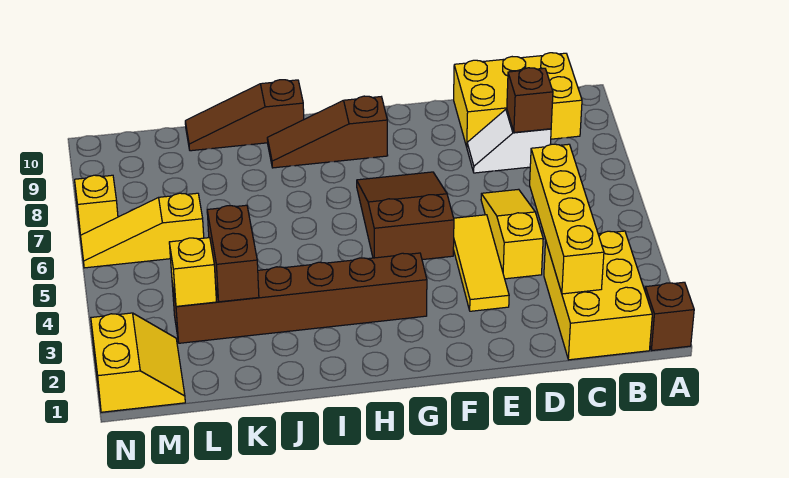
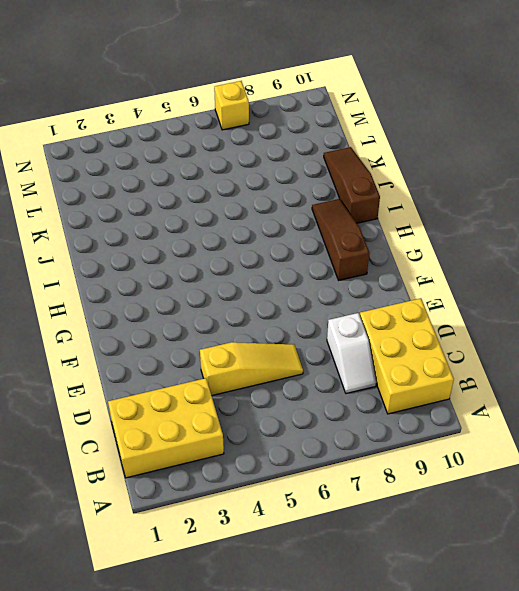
white 1x2 slope [327,313,376,394] -> white 1x2 slope turned to [467,109,551,173]
none -> brown 1x1 brick [645,282,694,350]
none -> yellow 1x3 tile [453,215,509,311]
none -> brown 2x3 slope [357,172,454,260]

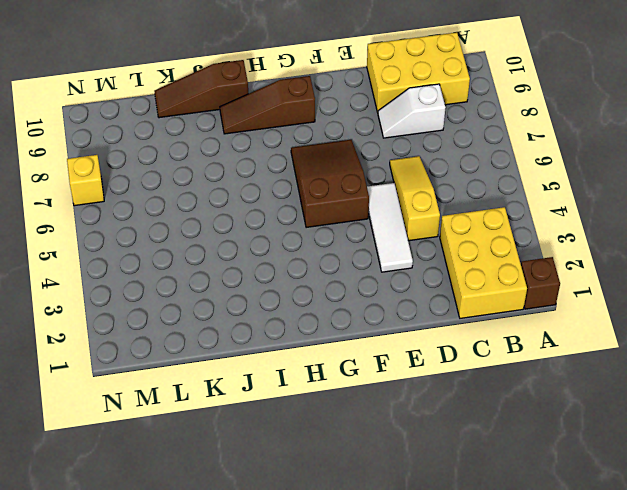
white 1x3 tile [367,183,413,272] -> yellow 1x3 tile [453,215,509,311]
none -> brown 1x6 brick [172,253,427,343]
none -> yellow 1x3 slope [81,193,204,268]
none -> yellow 2x2 slope [91,313,185,412]

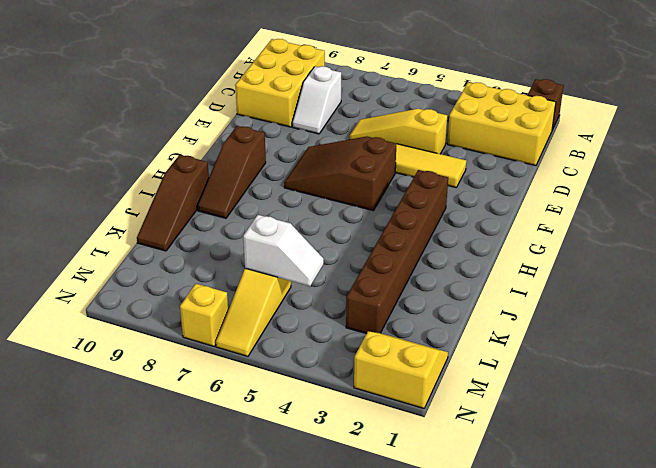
white 1x2 slope [243,215,324,286] -> none
none -> yellow 1x4 brick [530,144,604,294]
none -> brown 1x1 brick [507,68,553,133]
none -> brown 1x2 brick [207,205,259,302]

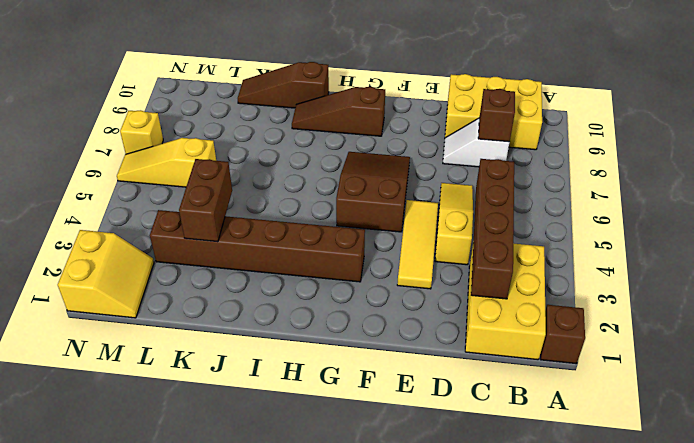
brown 1x4 brick [471,159,514,299] -> yellow 1x4 brick [530,144,604,294]
none -> yellow 1x1 brick [169,238,216,306]

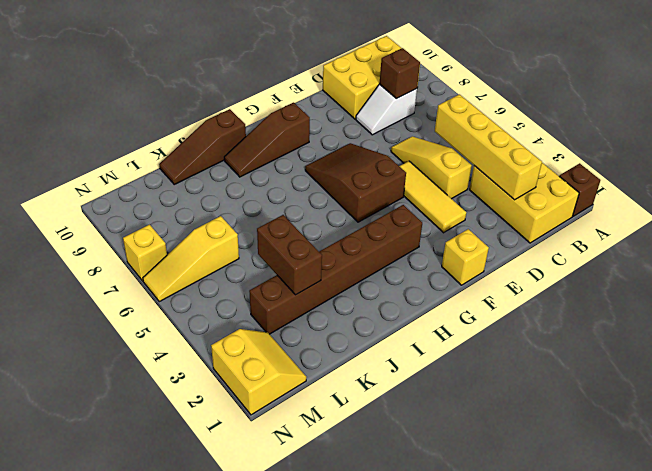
yellow 1x1 brick [442,229,489,285] -> yellow 1x1 brick moved to [169,238,216,306]

